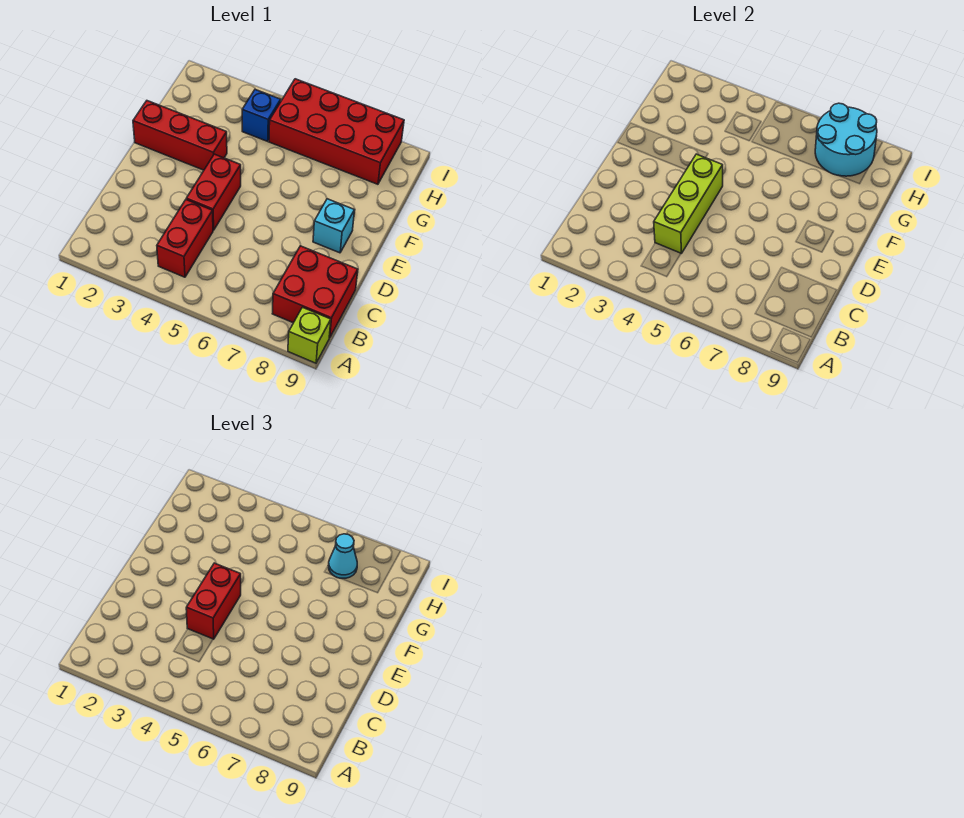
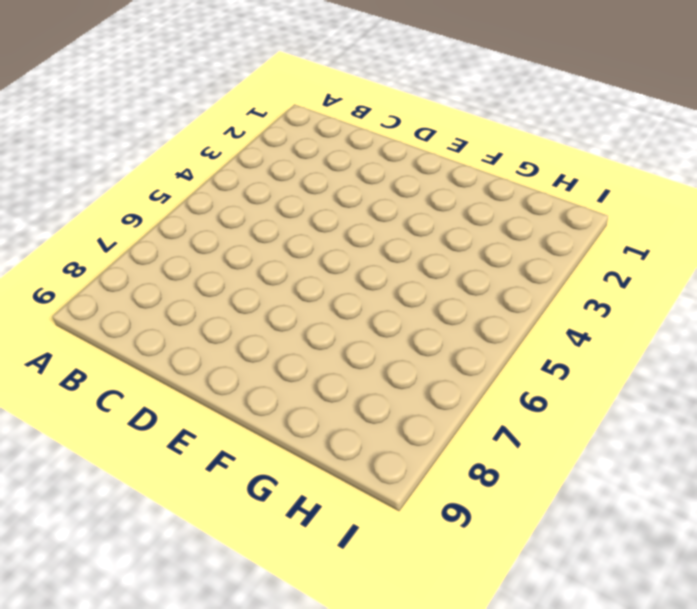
none -> lime 1x1 brick [288,307,331,363]
none -> red 1x2 brick [157,200,213,277]
none -> red 2x2 brick [272,246,358,338]

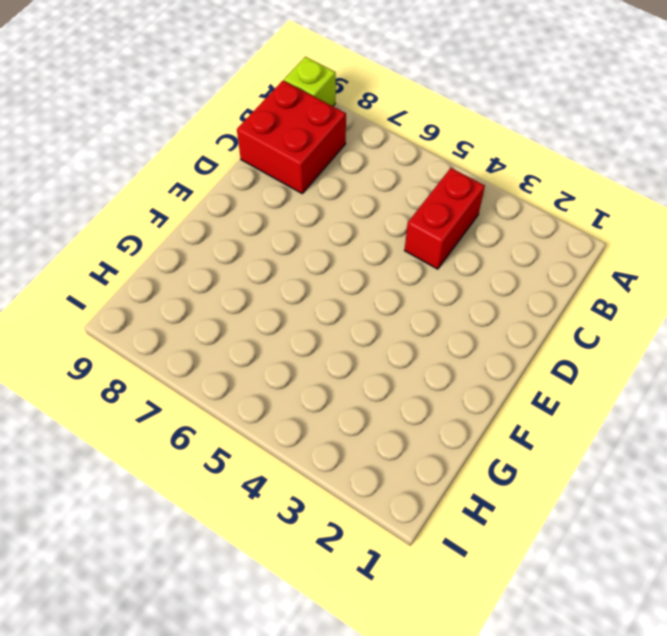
none -> red 1x2 brick [186,154,241,230]
none -> cyan 1x1 brick [313,199,354,253]
none -> red 1x3 brick [133,101,227,170]

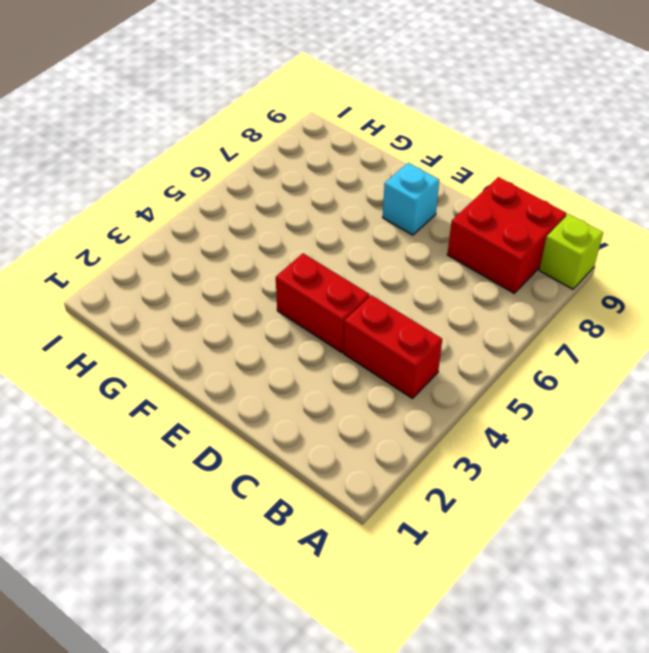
none -> red 1x3 brick [133,101,227,170]
none -> blue 1x1 brick [242,89,281,141]
none -> red 2x4 brick [269,79,404,184]

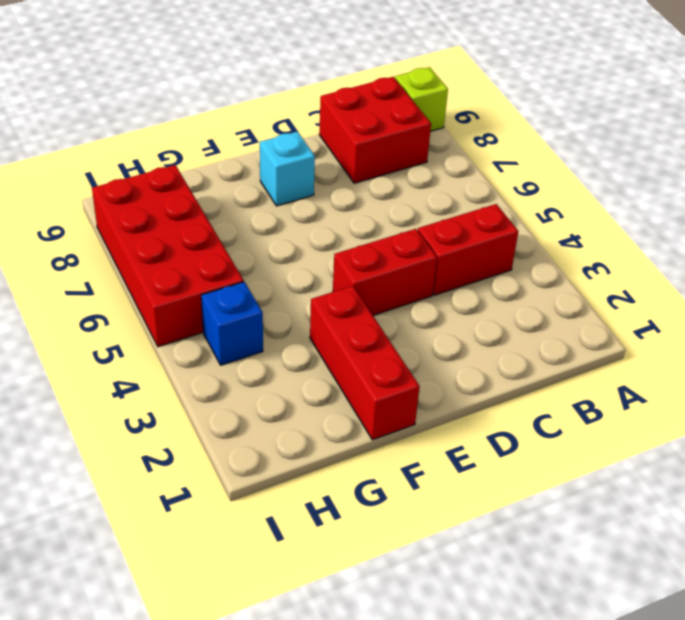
none -> lime 1x3 brick [654,154,723,254]
none -> cyan 2x2 round brick [815,103,877,176]
none -> red 1x2 brick [186,563,241,639]

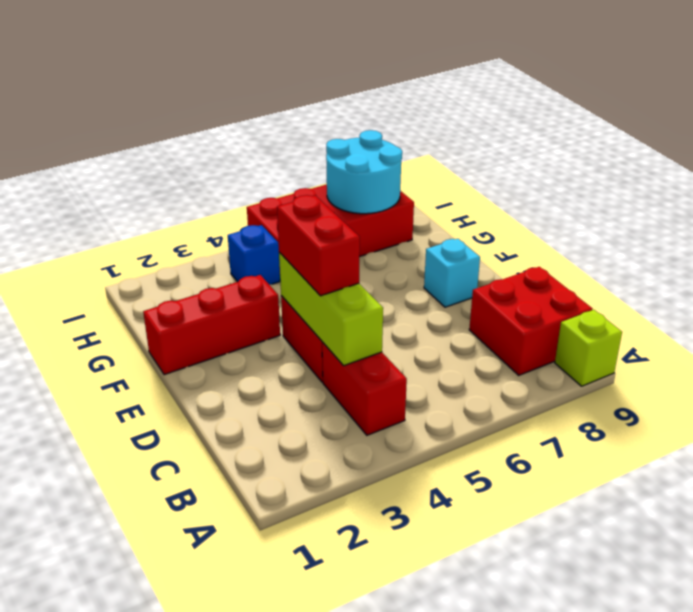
none -> cyan 1x1 cone [328,534,357,578]

